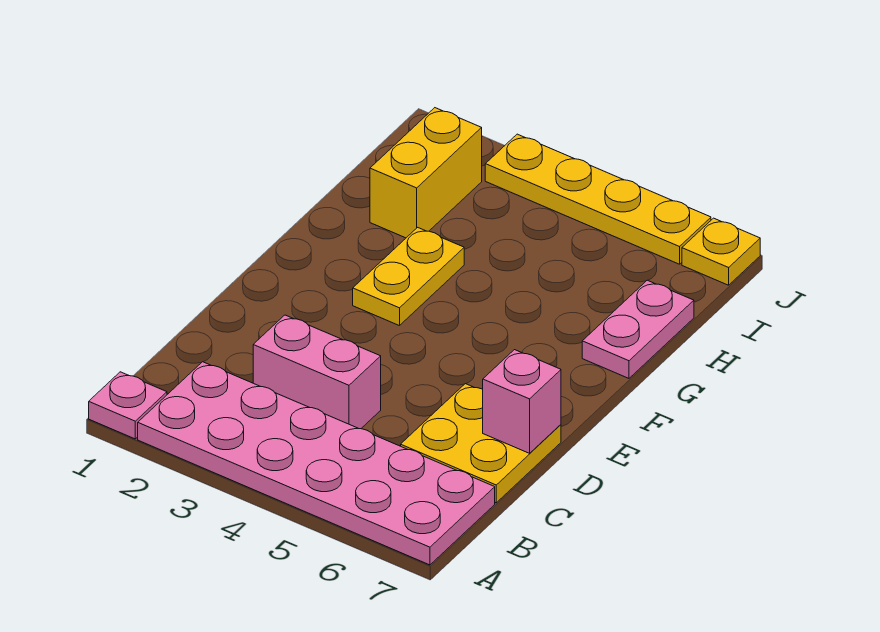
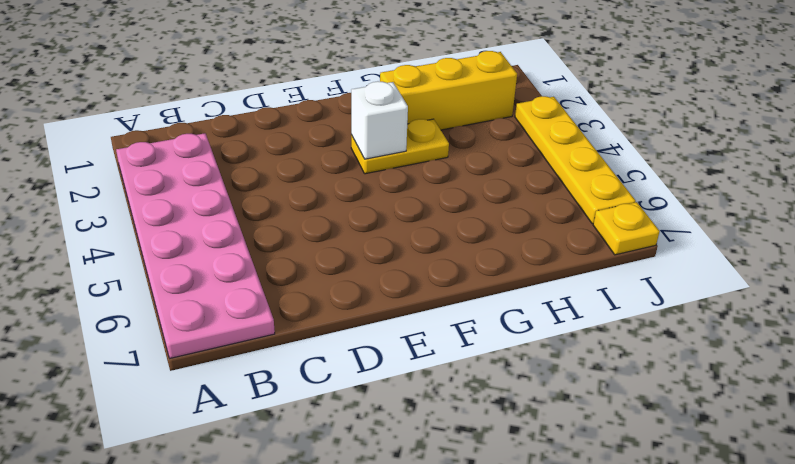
white 1x1 brick [351,81,408,159] -> none
yellow 1x3 brick [380,51,517,130] -> yellow 1x2 brick [370,108,482,238]
none -> pink 1x1 plate [89,372,167,439]
none -> pink 1x2 brick [253,315,381,429]

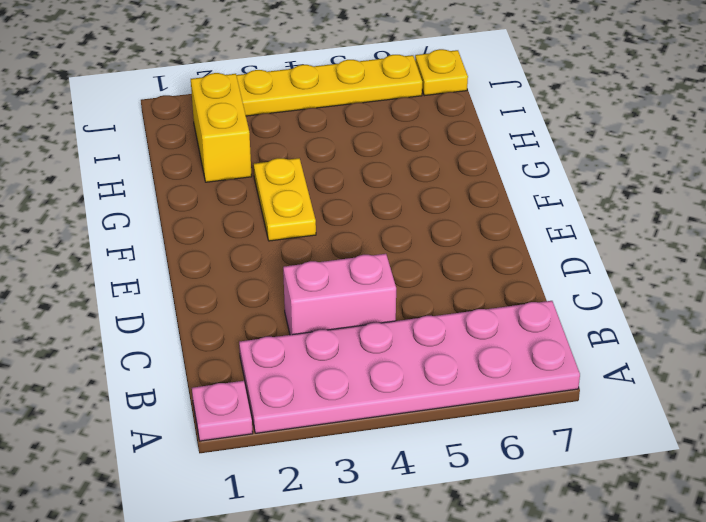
none -> yellow 2x2 plate [401,384,561,503]
none -> pink 1x2 plate [582,280,694,378]

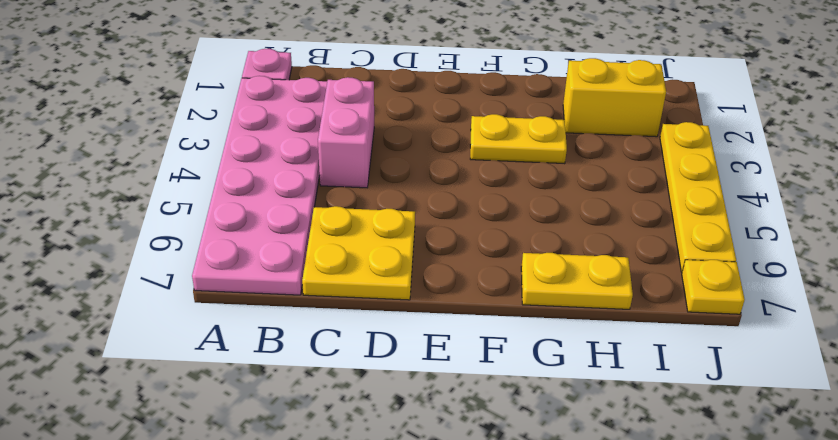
yellow 1x2 plate [521,253,633,309] -> pink 1x2 plate [582,280,694,378]
none -> pink 1x1 brick [483,350,561,453]

